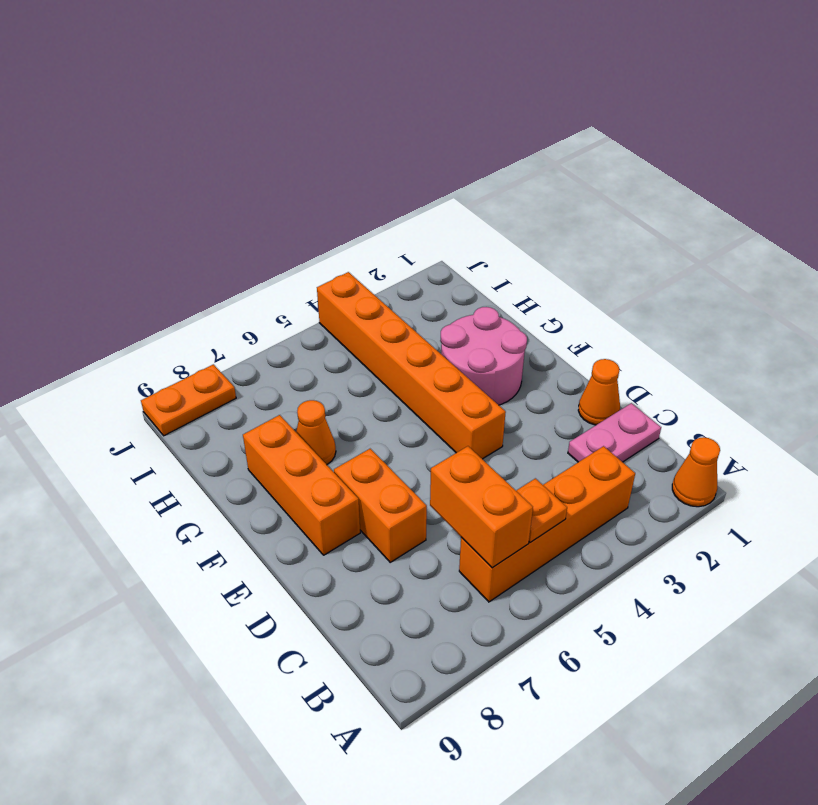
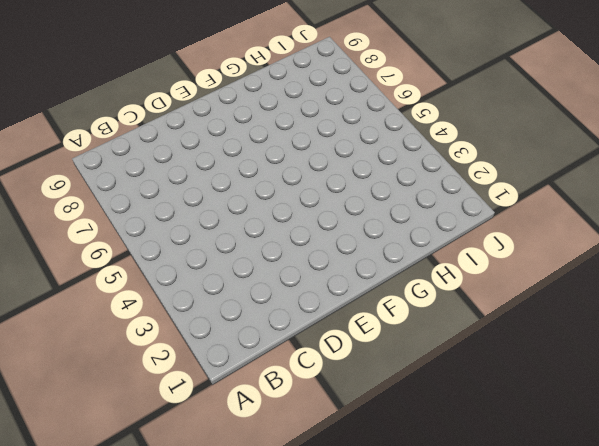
none -> orange 1x1 cone [672,437,720,507]
none -> orange 1x4 brick [459,446,635,602]
none -> pink 1x2 plate [568,403,661,462]

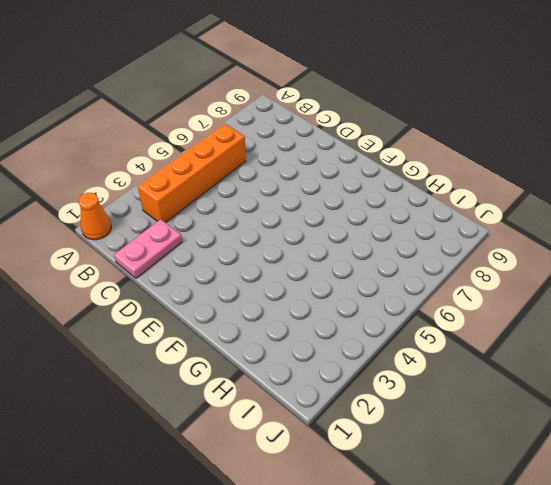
none -> orange 1x1 cone [578,359,620,425]
none -> orange 1x2 brick [334,449,427,562]
none -> orange 1x6 brick [317,272,506,459]

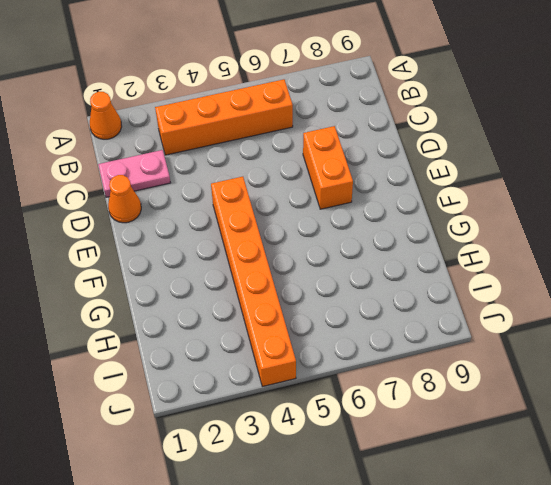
none -> orange 1x3 brick [243,415,360,555]
none -> pink 2x2 round brick [440,307,527,405]
none -> orange 1x1 cone [296,400,336,465]

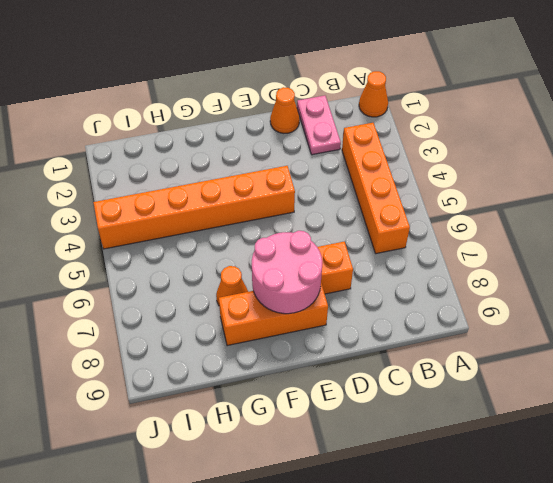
pink 2x2 round brick [252,231,322,314] -> pink 2x2 round brick moved to [440,307,527,405]
none -> orange 1x2 plate [141,364,236,436]
none -> orange 1x1 plate [516,478,567,542]
none -> orange 1x2 brick [430,446,533,568]

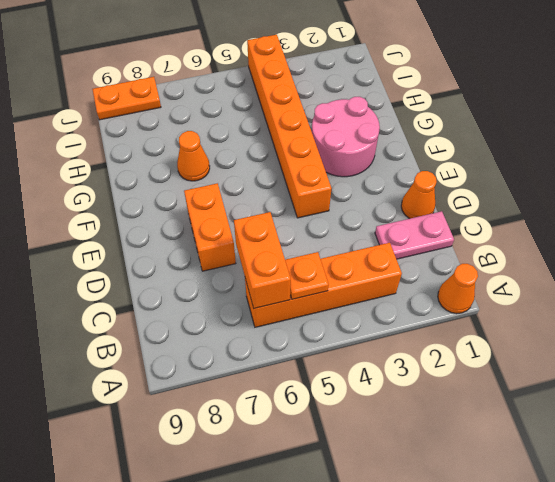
none -> orange 1x3 brick [243,415,360,555]

